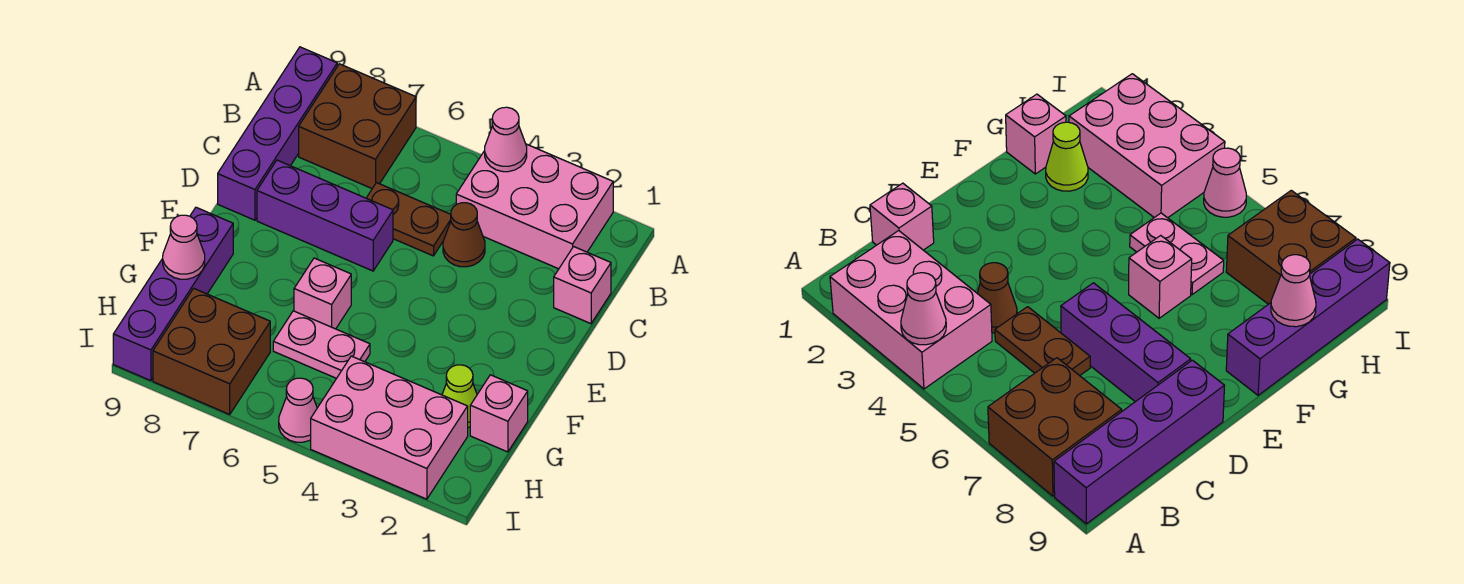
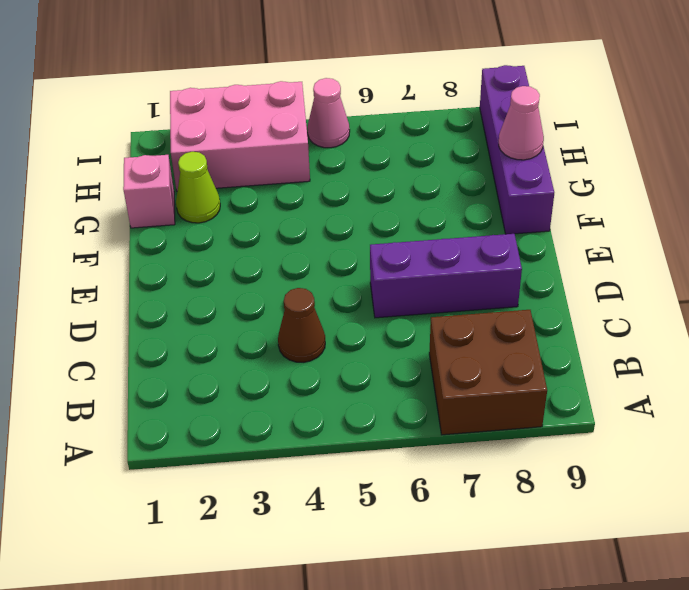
none -> pink 2x3 brick [456,144,613,269]
none -> purple 1x4 brick [218,47,337,220]
none -> pink 1x1 brick [554,247,611,324]

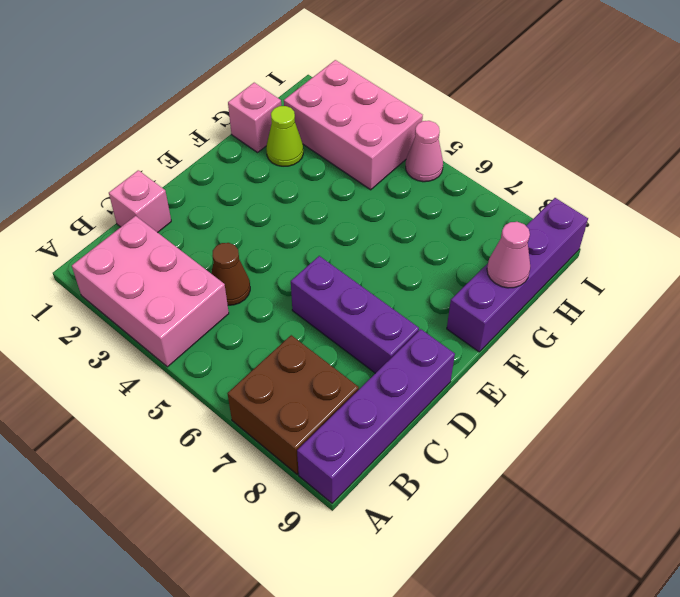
none -> brown 1x2 plate [366,183,451,256]
none -> pink 1x1 brick [294,258,351,329]
none -> pink 1x2 plate [273,311,370,378]

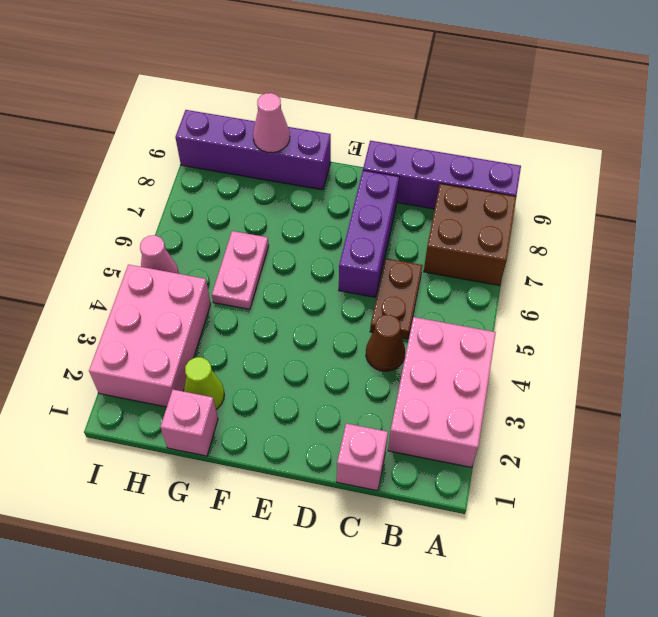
none -> pink 1x1 brick [294,258,351,329]
none -> brown 2x2 brick [153,288,270,414]
none -> pink 1x1 cone [485,107,527,172]

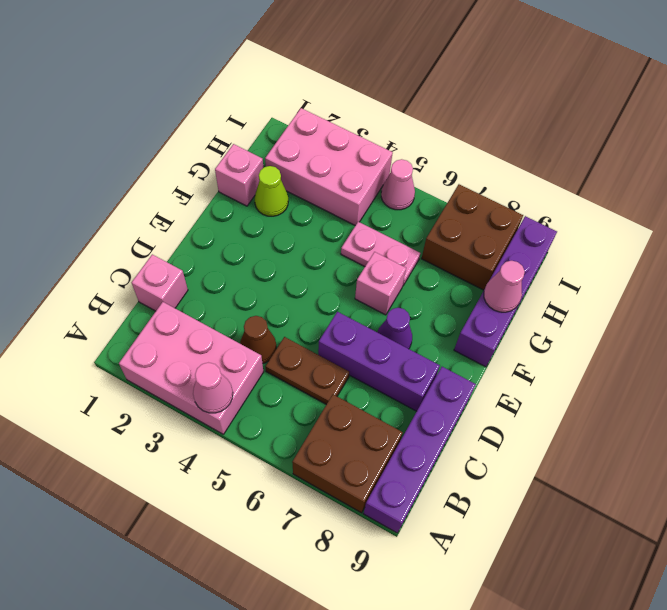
purple 1x1 cone [377,308,412,349] -> none

